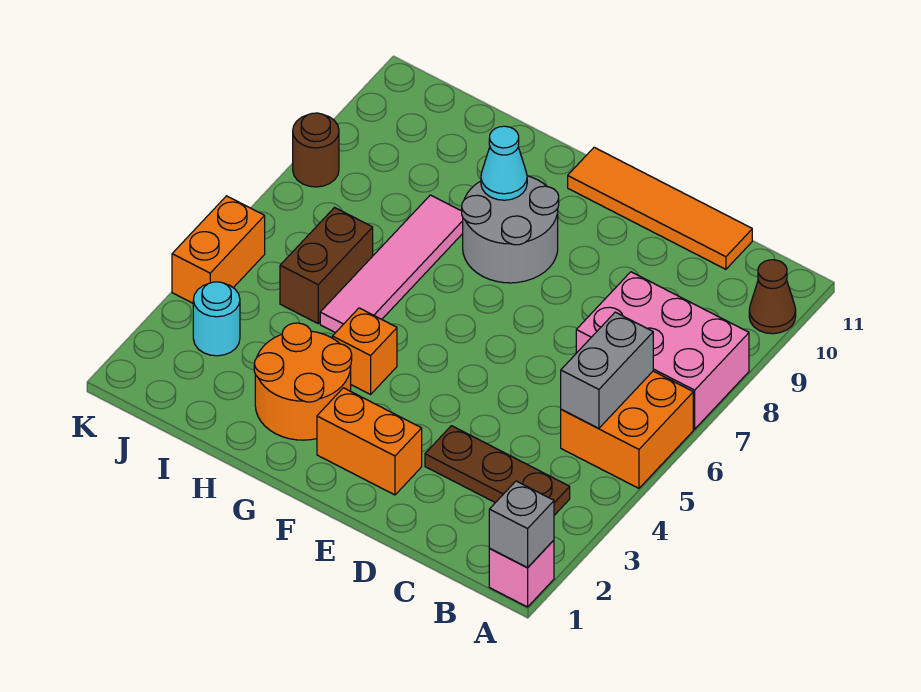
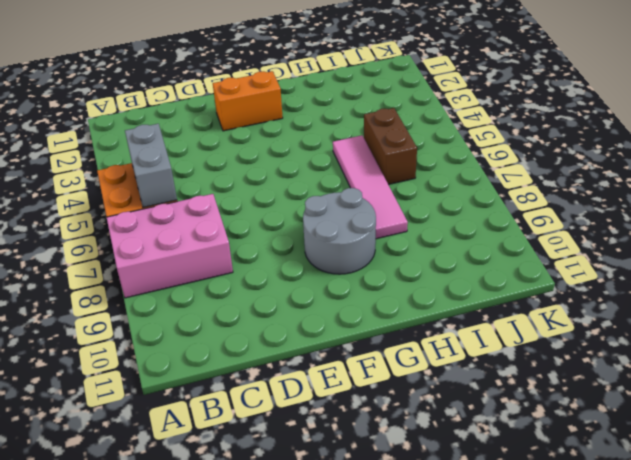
none -> pink 1x1 brick [489,540,554,607]
none -> brown 1x1 cone [749,260,796,334]
none -> brown 1x3 plate [425,426,570,515]

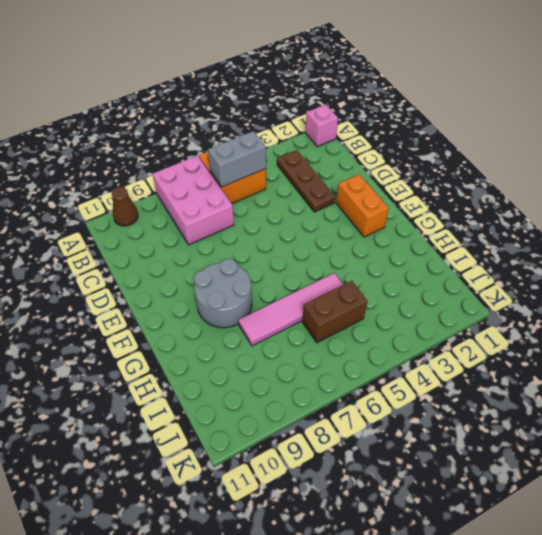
none -> orange 1x4 tile [568,147,752,269]
none -> orange 2x2 round brick [254,323,352,440]
none -> orange 1x1 brick [332,308,397,394]

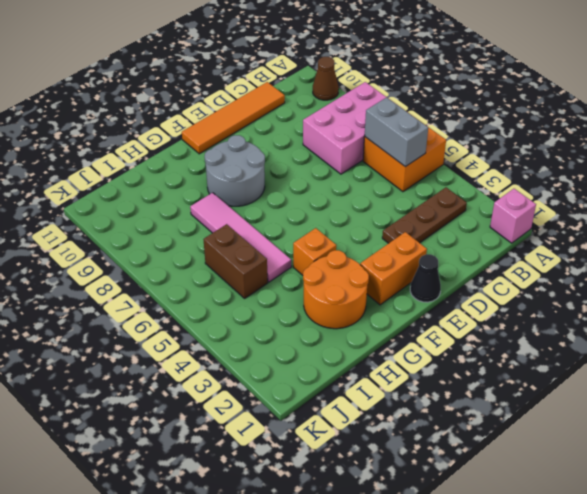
black 1x1 cone [410,254,441,302] -> none
none -> cyan 1x1 round brick [193,282,240,356]
none -> orange 1x2 brick [172,196,265,303]
none -> brown 1x1 round brick [293,113,339,187]

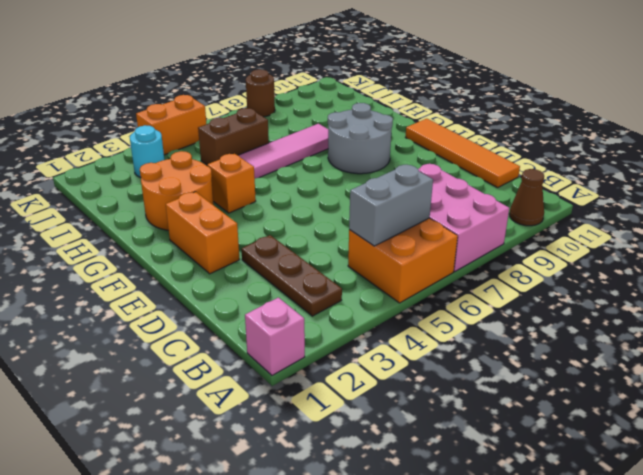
none -> grey 1x1 brick [489,481,554,568]
none -> cyan 1x1 cone [481,126,527,200]

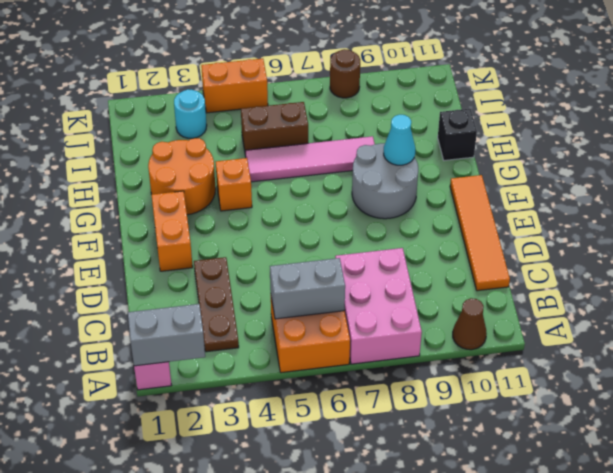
grey 1x2 brick [128,304,205,366] -> grey 1x1 brick [489,481,554,568]
black 1x1 brick [438,109,477,161] -> none

